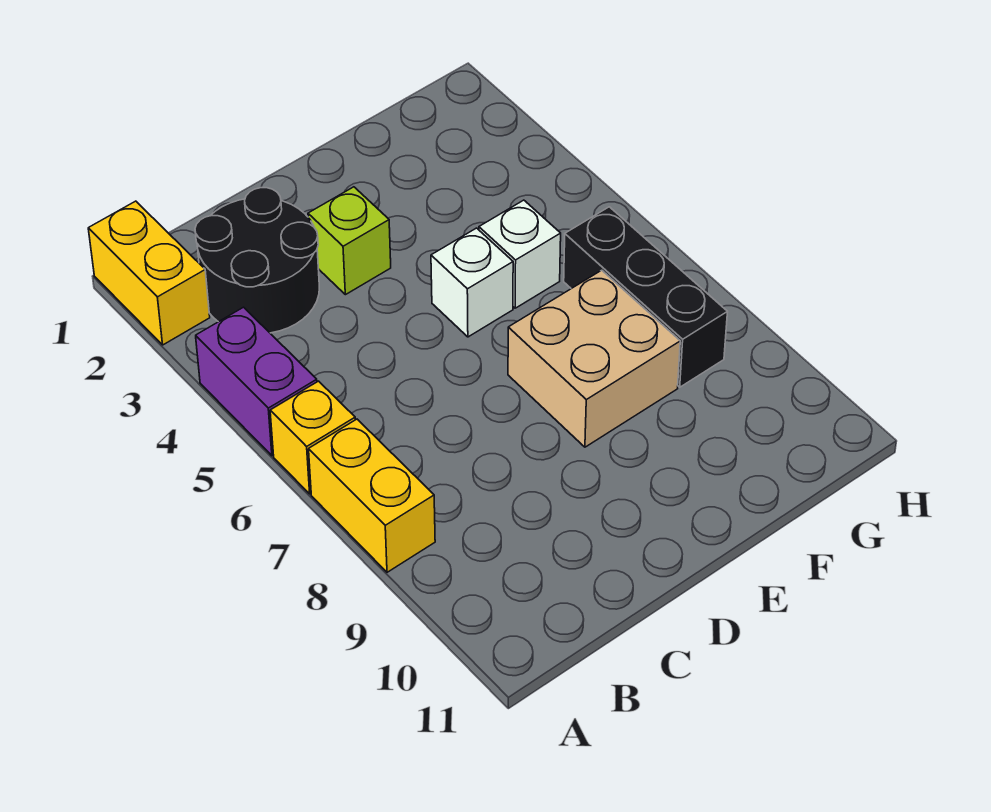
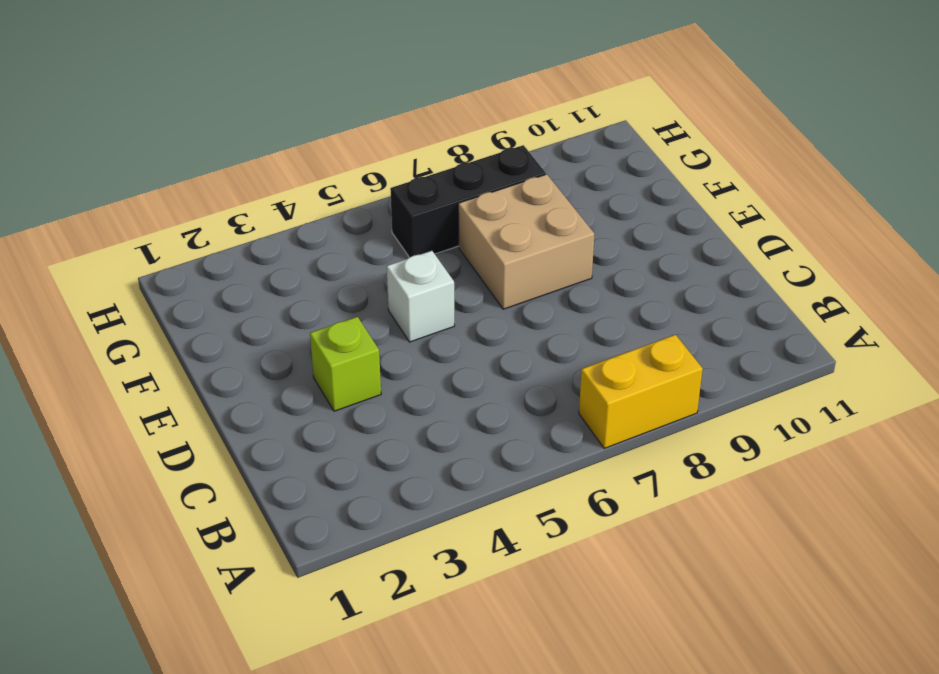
none -> yellow 1x2 brick [88,201,210,345]
none -> purple 1x2 brick [196,307,317,456]

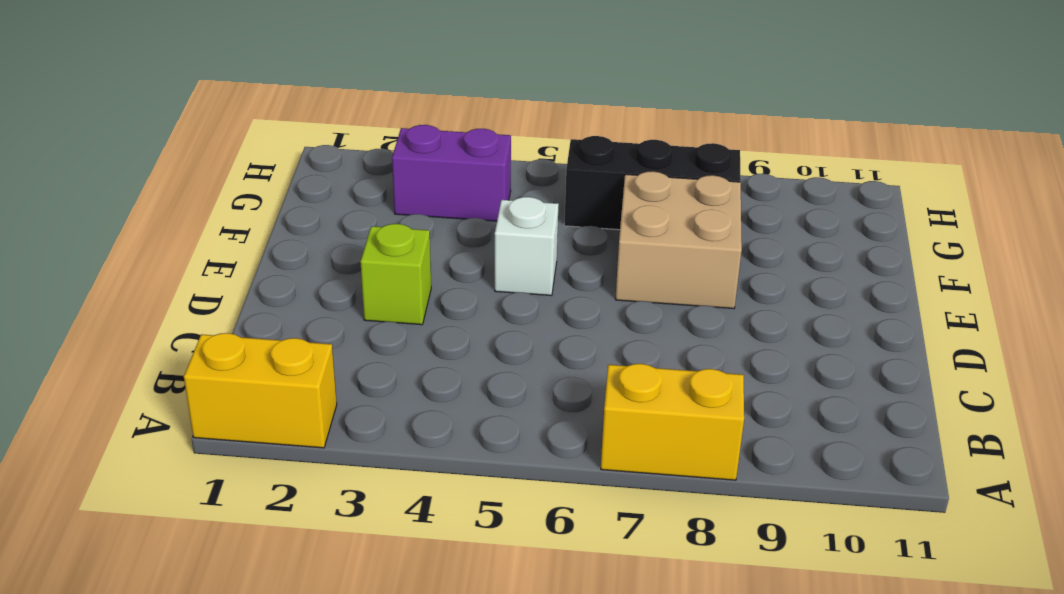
purple 1x2 brick [392,125,511,221] -> purple 1x2 brick moved to [196,307,317,456]
none -> yellow 1x1 brick [270,381,355,494]
none -> black 2x2 round brick [195,188,319,333]

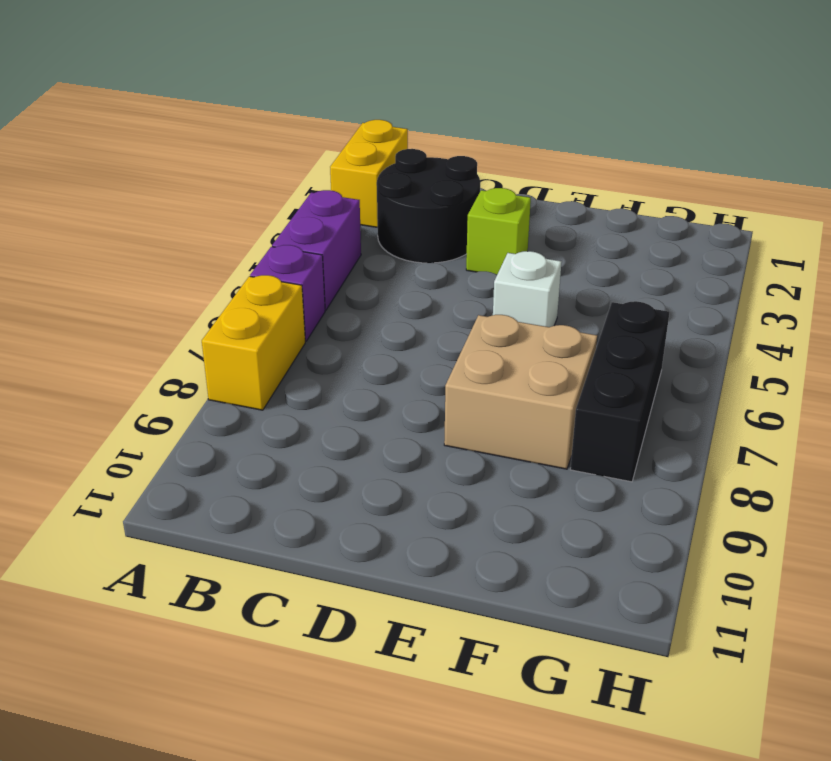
purple 1x1 brick [250,245,325,341] -> yellow 1x1 brick [270,381,355,494]
none -> white 1x1 brick [479,200,561,308]

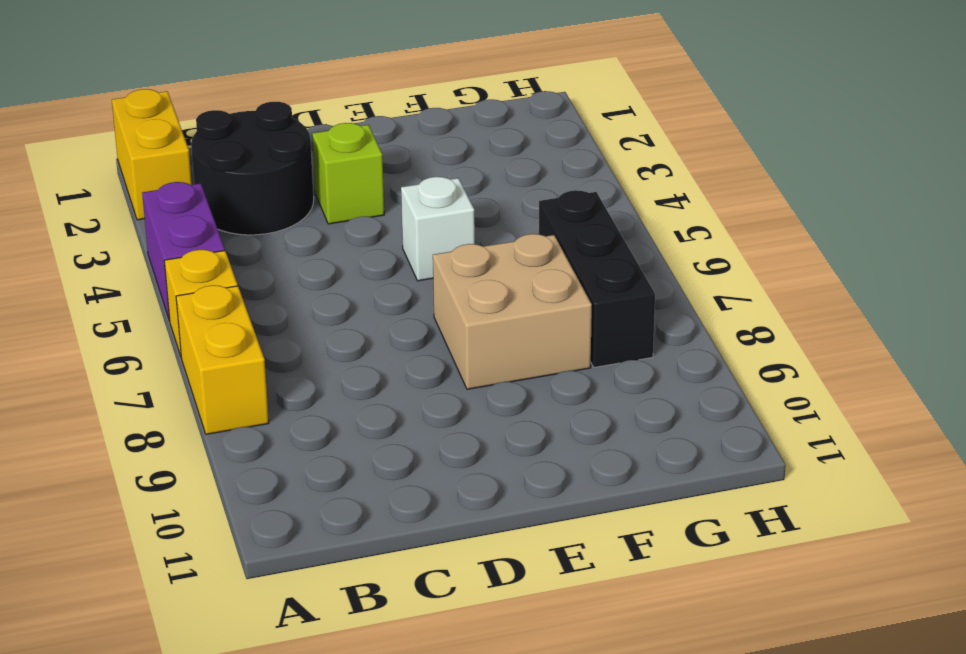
none -> white 1x1 brick [479,200,561,308]

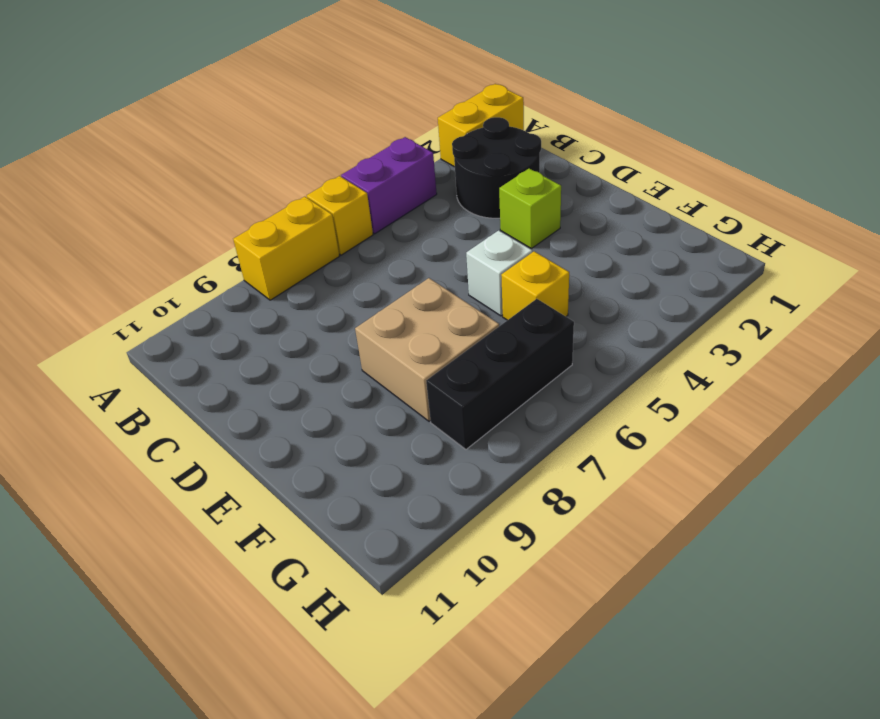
yellow 1x1 brick [501,251,569,320] -> white 1x1 brick [479,200,561,308]

